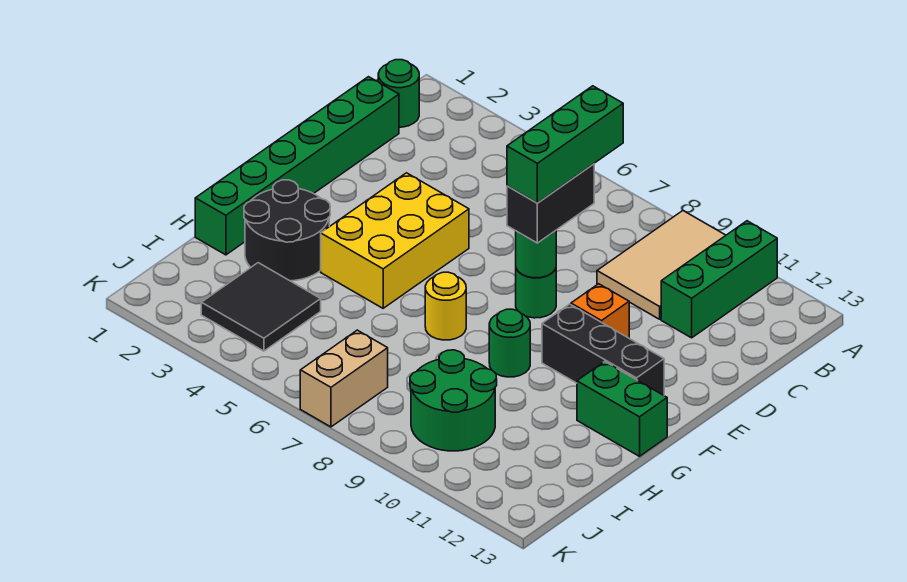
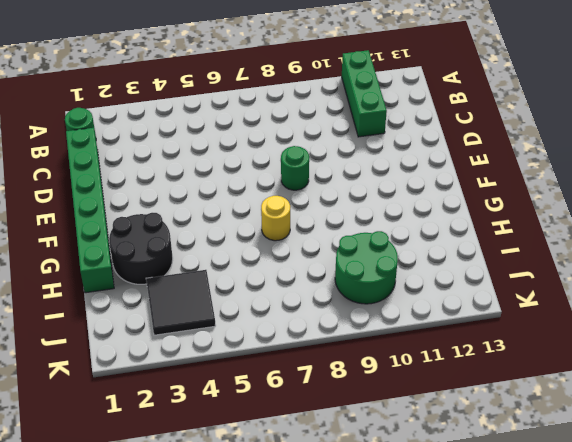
none -> tan 2x3 tile [597,211,726,319]
none -> yellow 2x3 brick [321,173,469,308]
none -> orange 1x1 brick [571,284,629,338]

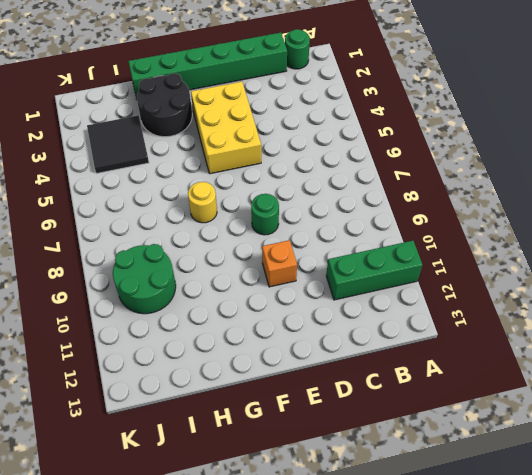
yellow 2x3 brick [191,82,261,174] -> yellow 2x3 brick turned to [321,173,469,308]
none -> tan 2x3 tile [597,211,726,319]
none -> black 1x3 brick [542,304,664,395]
none -> green 1x1 round brick [489,309,530,377]

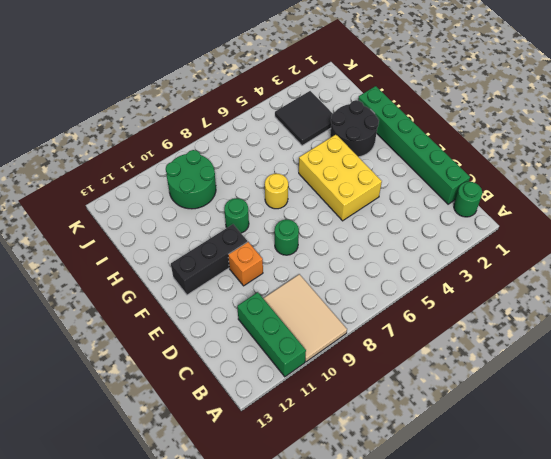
none -> green 1x2 brick [577,362,667,456]
none -> tan 1x2 brick [300,330,388,427]
none -> green 1x1 round brick [516,231,556,278]

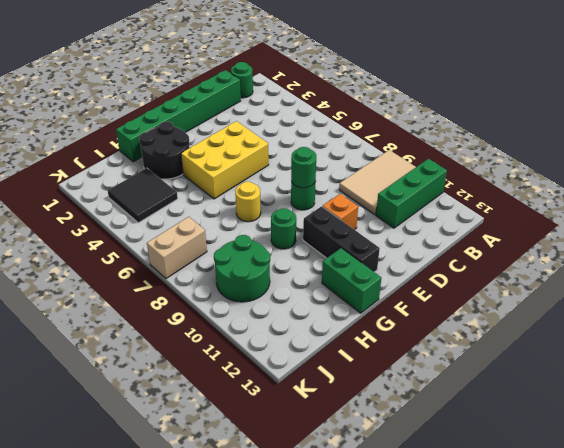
none -> black 1x2 brick [507,164,594,243]
none -> green 1x3 brick [507,86,623,203]

